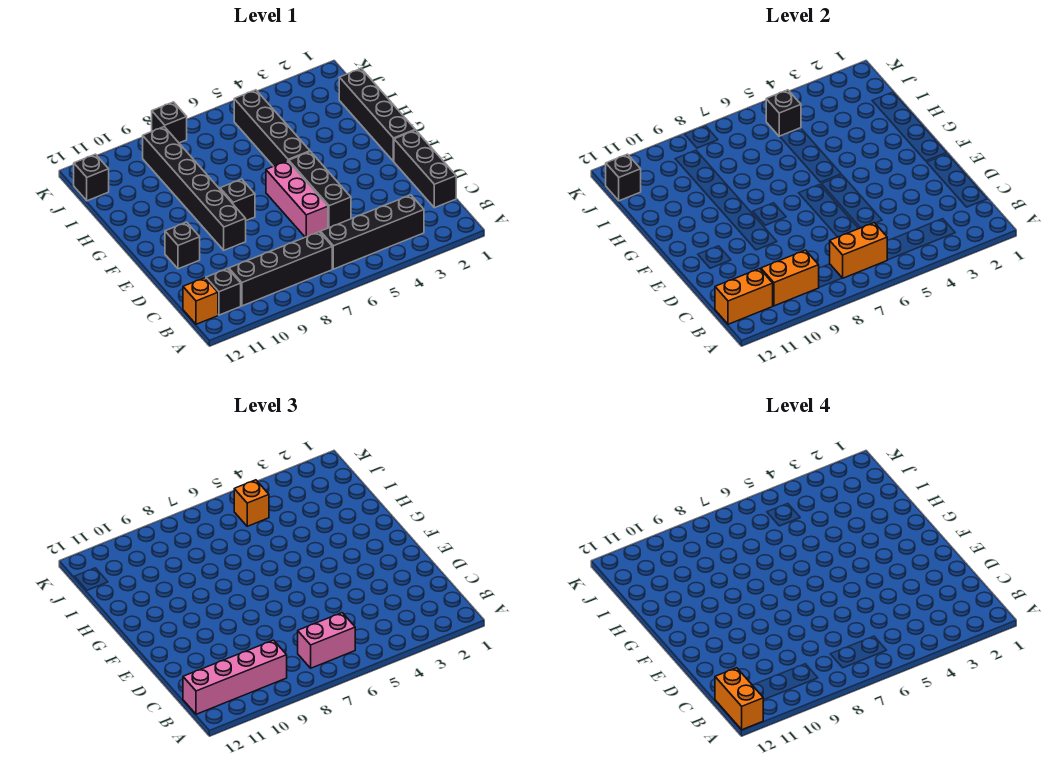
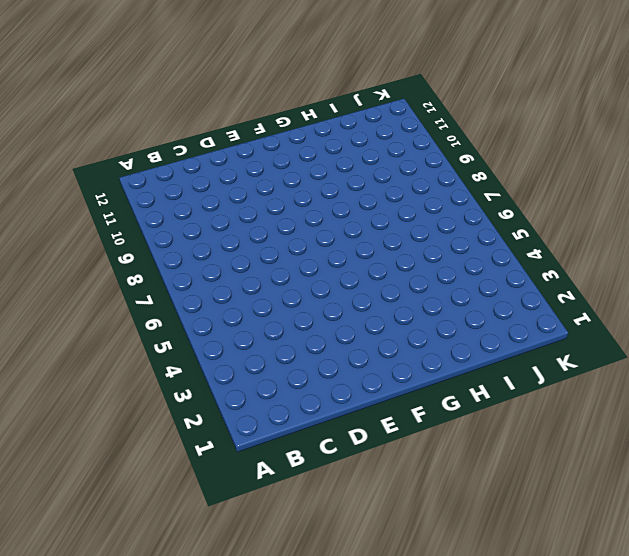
none -> black 1x4 brick [320,195,424,269]
none -> black 1x4 brick [229,232,332,306]
none -> black 1x1 brick [206,269,241,315]

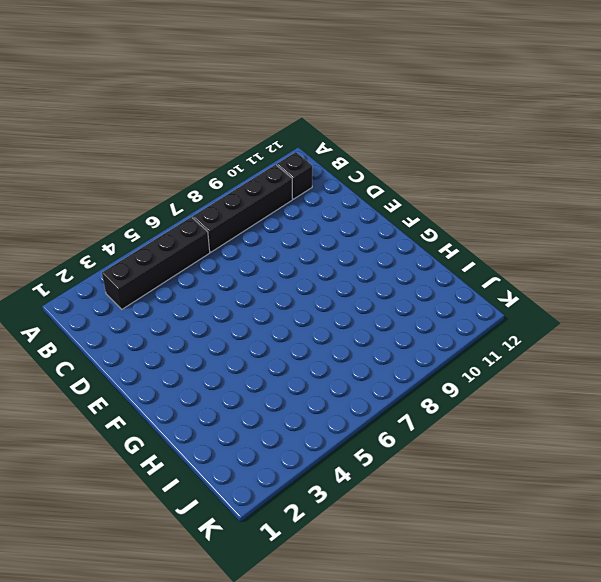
none -> orange 1x1 brick [183,278,218,324]
none -> black 1x3 brick [394,130,456,208]
none -> black 1x3 brick [289,152,351,228]

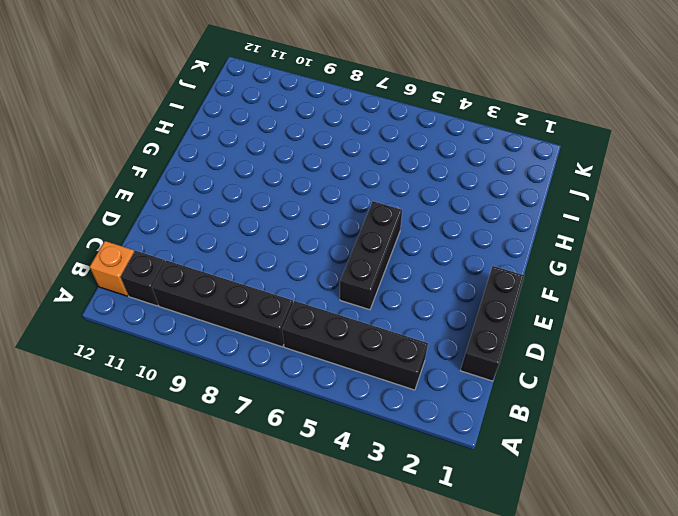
none -> pink 1x3 brick [266,161,328,237]
none -> black 1x6 brick [142,127,246,250]
none -> black 1x1 brick [165,222,200,269]

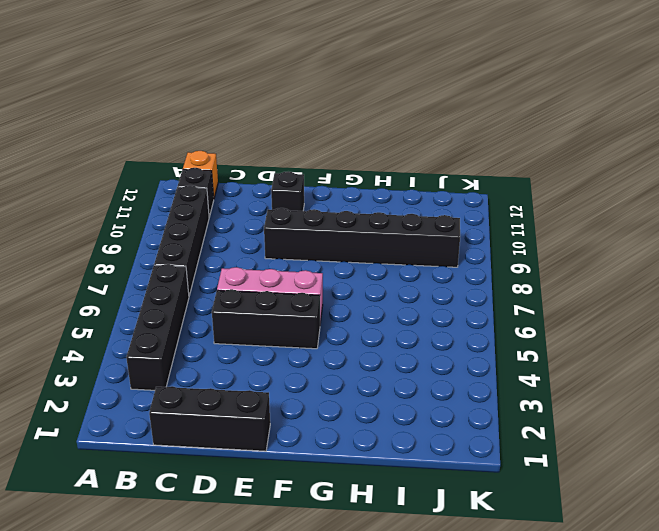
none -> black 1x4 brick [339,69,415,161]
none -> black 1x1 brick [220,179,255,221]
none -> black 1x4 brick [234,90,310,166]

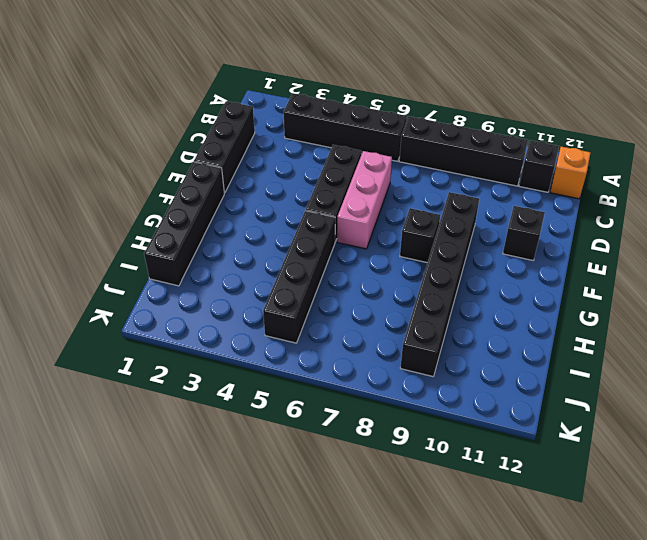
none -> black 1x1 brick [74,154,109,201]
none -> black 1x1 brick [152,102,187,143]
none -> orange 1x2 brick [830,223,887,278]

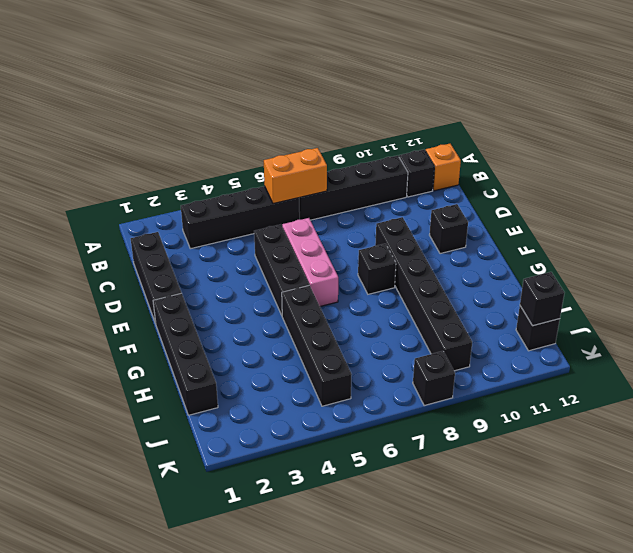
none -> orange 1x2 brick [761,250,819,306]
none -> orange 1x2 brick [715,269,773,324]
none -> black 1x1 brick [766,90,801,136]

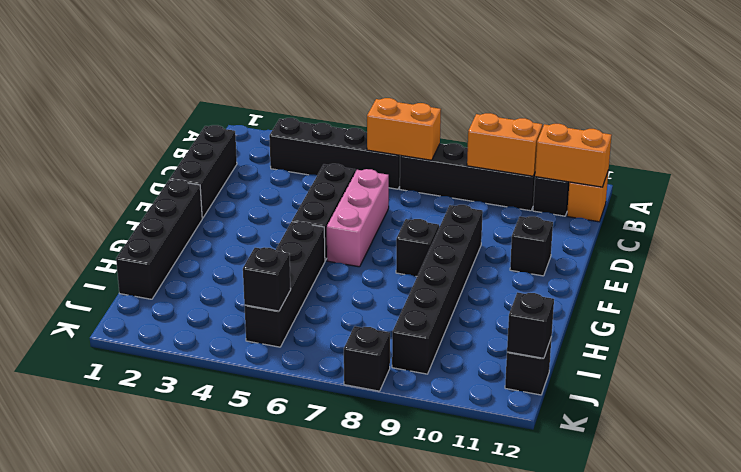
none -> pink 1x2 brick [298,613,355,668]
none -> pink 1x4 brick [183,640,287,714]
none -> orange 1x1 brick [234,480,269,526]

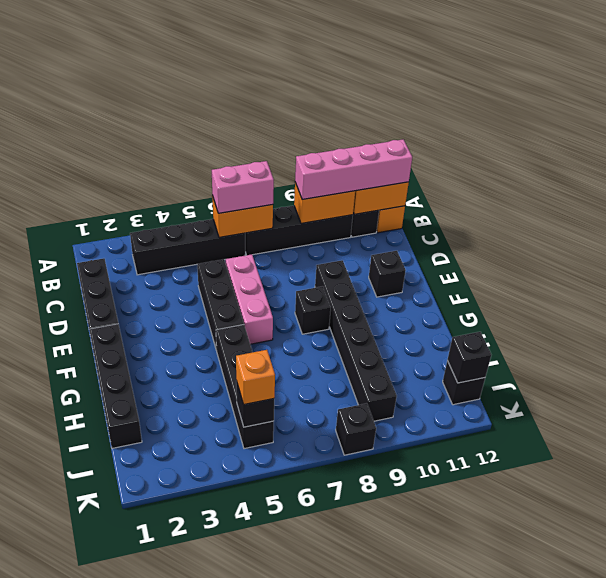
none -> orange 1x2 brick [715,668,763,730]

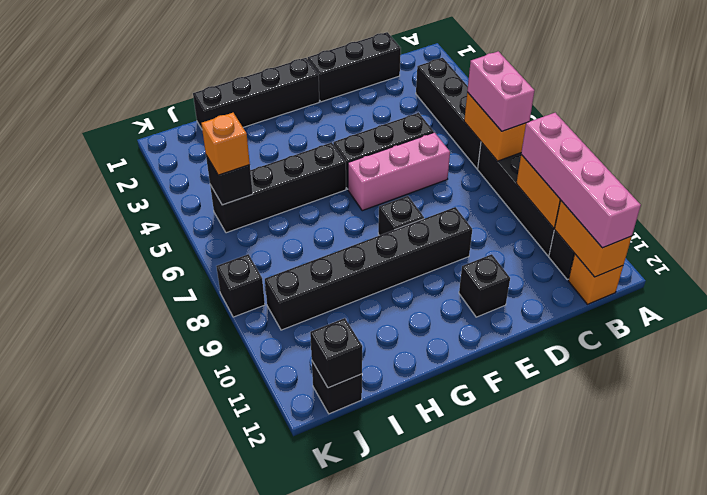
none -> orange 1x2 brick [715,668,763,730]

